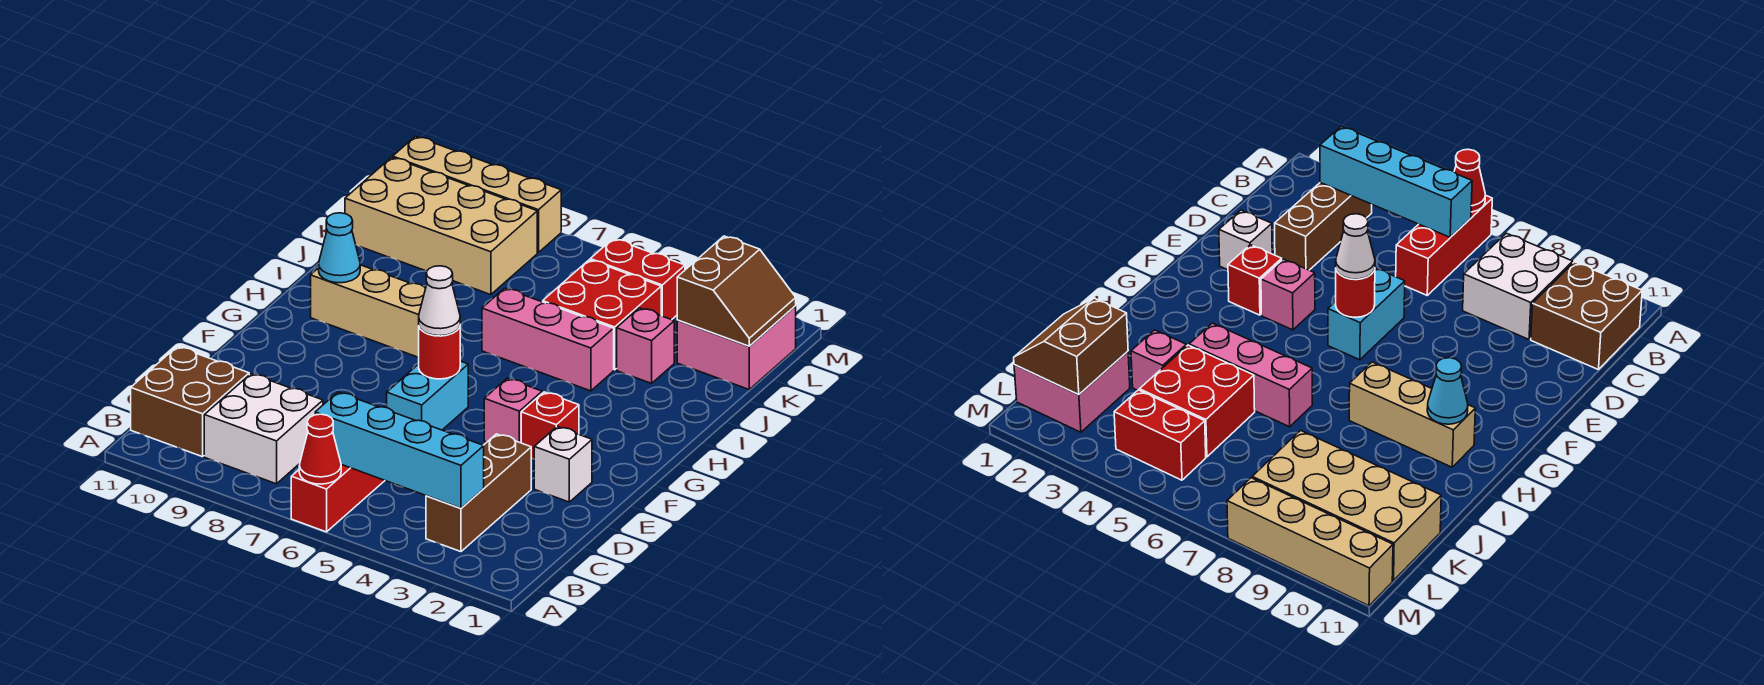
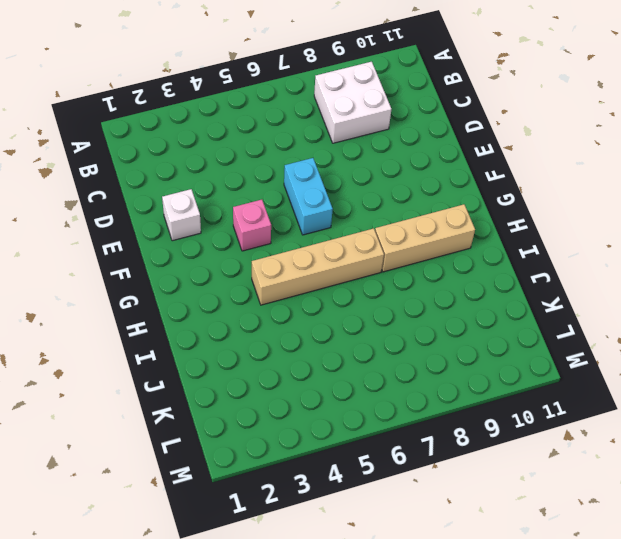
tan 1x4 brick [252,228,384,305] -> tan 1x4 brick moved to [393,136,561,253]
none -> red 1x3 brick [291,465,385,532]
none -> brown 1x3 brick [426,434,531,552]
none -> brown 2x2 brick [131,347,249,457]

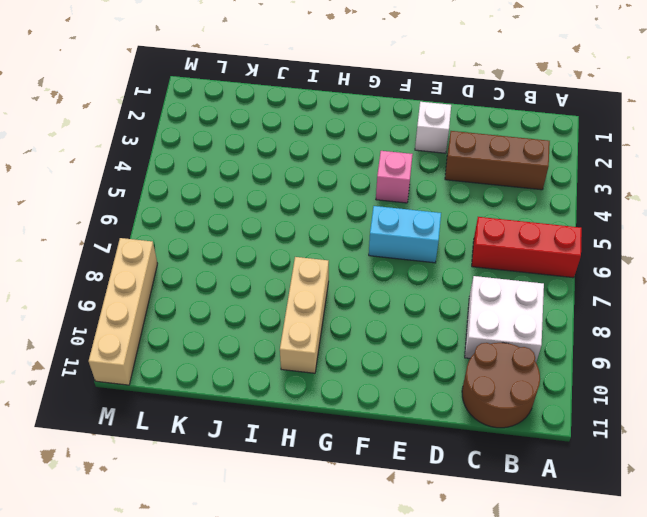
brown 2x2 round brick [462,343,540,428] -> brown 2x2 brick [131,347,249,457]
none -> red 1x1 brick [521,392,579,459]
none -> pink 1x3 brick [482,288,614,391]
none -> pink 1x1 brick [617,308,674,383]

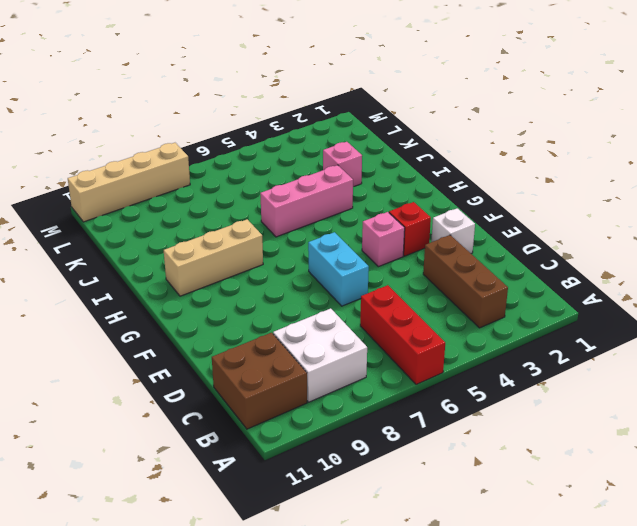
none -> red 2x2 brick [543,260,661,370]
none -> pink 2x2 brick [677,306,796,389]
none -> tan 2x4 brick [345,157,537,295]

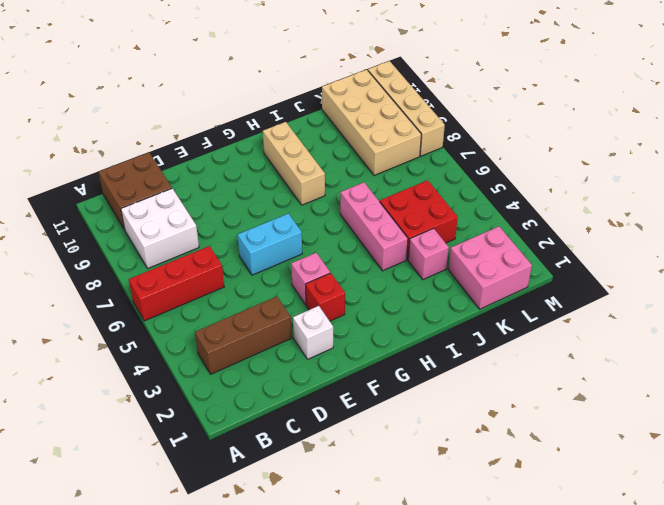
none -> red 1x2 brick [590,239,685,320]
none -> red 1x1 cone [299,414,341,484]
none -> cyan 1x4 brick [315,392,484,508]

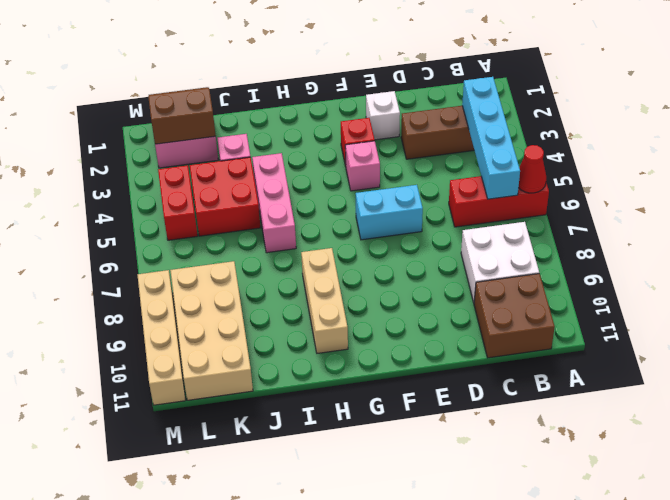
none -> red 1x1 round brick [419,327,460,379]
none -> cyan 1x1 cone [319,213,360,283]
none -> white 1x1 cone [419,266,460,336]

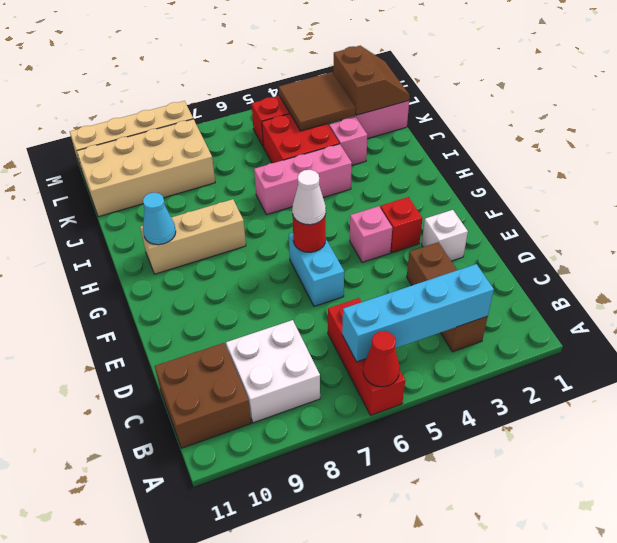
brown 2x2 tile [279,72,355,131] -> none

